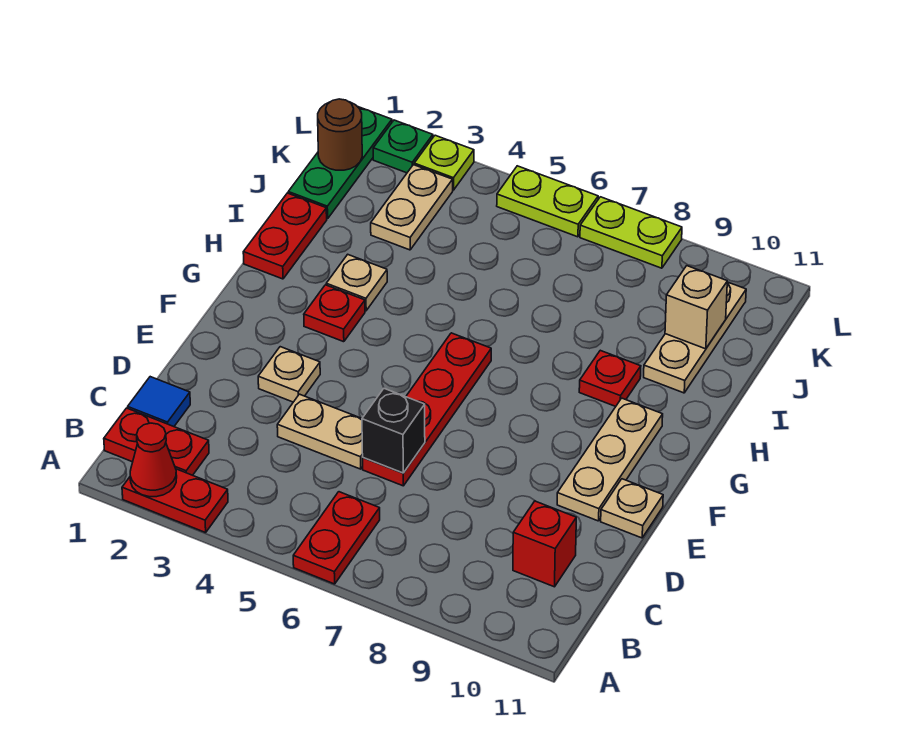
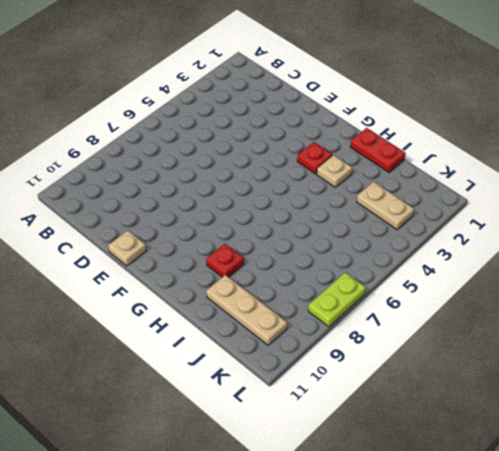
none -> red 1x2 plate [122,469,228,533]
none -> red 1x2 plate [293,492,380,584]
none -> red 1x2 plate [104,408,209,475]

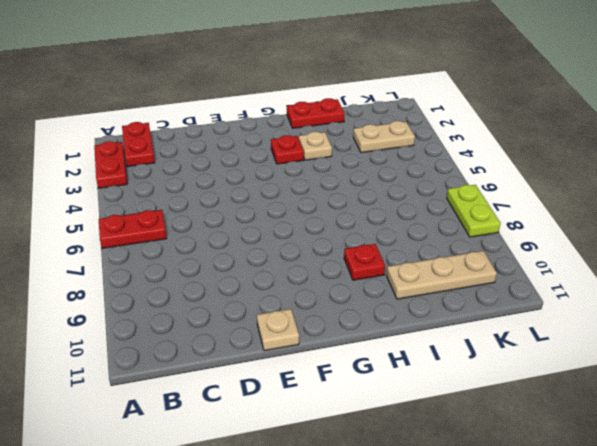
none -> blue 1x1 tile [128,377,190,427]
none -> red 1x1 brick [513,501,576,587]
none -> tan 1x2 plate [277,394,363,469]

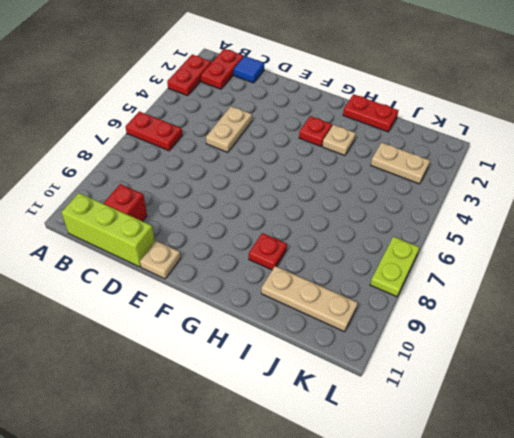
lime 1x3 brick [62,193,155,267] -> none
none -> red 1x4 plate [363,333,491,486]
none -> tan 1x1 plate [258,347,320,402]
none -> tan 1x3 plate [557,398,663,521]

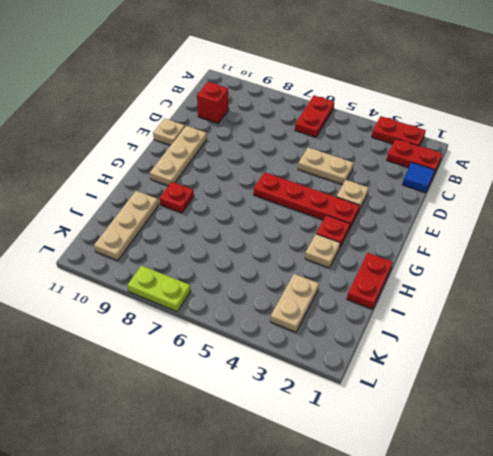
red 1x4 plate [254,172,360,229] -> red 1x4 plate turned to [363,333,491,486]
none -> green 1x3 plate [288,107,392,219]
none -> green 1x1 plate [373,120,433,173]
none -> lime 1x1 plate [414,135,474,190]

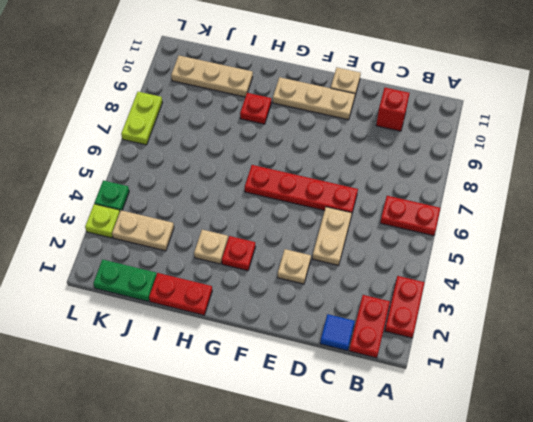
green 1x2 plate [93,260,157,301] -> green 1x3 plate [288,107,392,219]
green 1x1 plate [94,180,129,211] -> green 1x1 plate moved to [373,120,433,173]
none -> lime 1x2 plate [497,166,598,237]
none -> red 1x1 cone [130,423,177,497]
none -> black 1x1 brick [362,389,425,473]

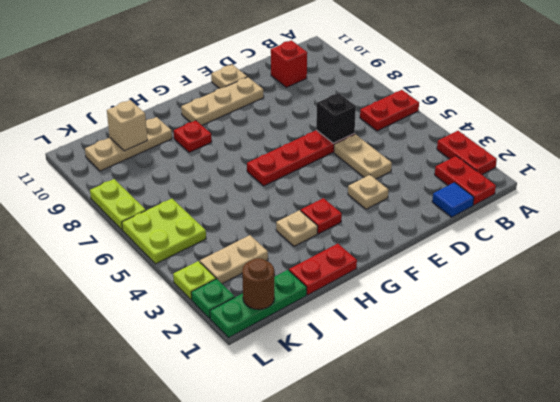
lime 2x2 plate [122,199,206,264] -> lime 1x2 plate [497,166,598,237]
none -> red 1x1 cone [130,423,177,497]

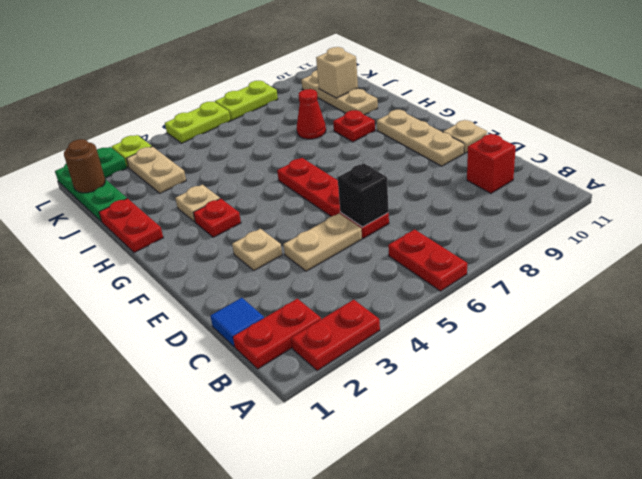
red 1x1 cone [297,89,326,139] -> red 1x1 cone moved to [130,423,177,497]

